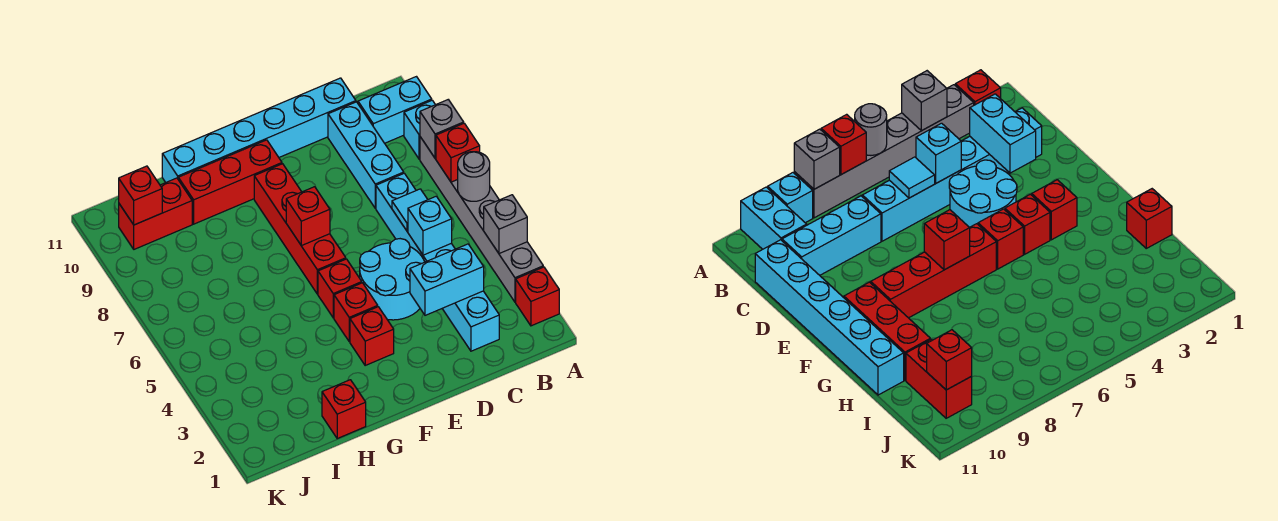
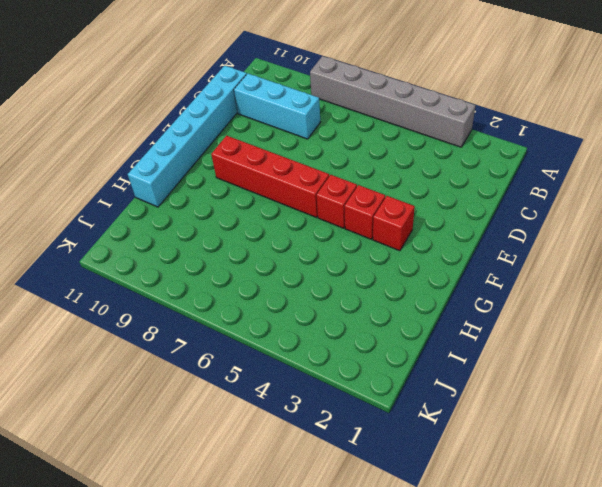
none -> red 1x1 brick [516,267,559,326]
none -> cyan 1x1 brick [404,100,435,159]
none -> cyan 1x2 brick [358,77,432,143]

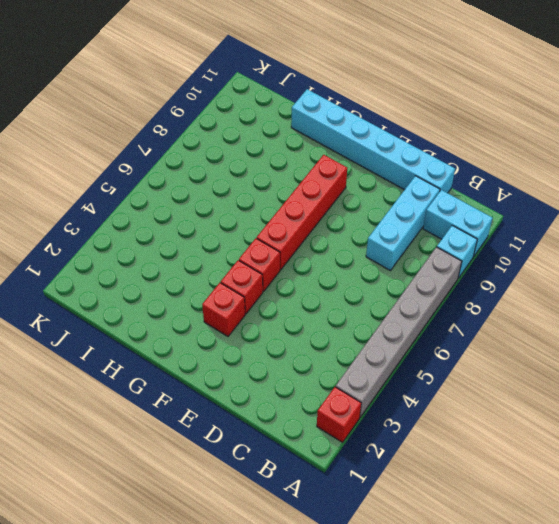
none -> cyan 1x6 brick [376,173,499,351]
none -> cyan 2x2 round brick [360,239,424,320]
none -> red 1x3 brick [178,140,282,224]

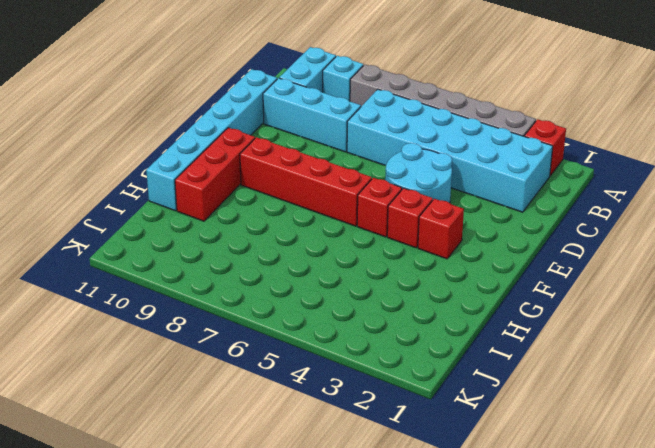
cyan 2x6 brick [347,89,553,212] -> cyan 1x6 brick [376,173,499,351]
none -> red 1x1 brick [322,380,366,438]
none -> red 1x2 brick [119,178,192,249]
none -> grey 1x1 brick [484,195,527,254]

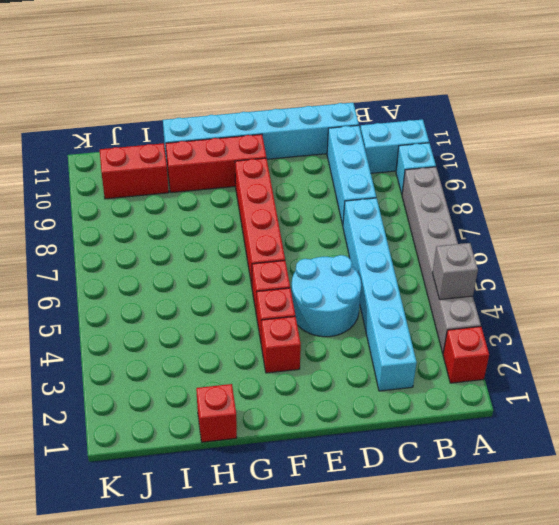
none -> grey 1x1 round brick [458,152,490,201]
none -> red 1x1 brick [436,123,480,182]
none -> grey 1x1 brick [420,100,464,158]

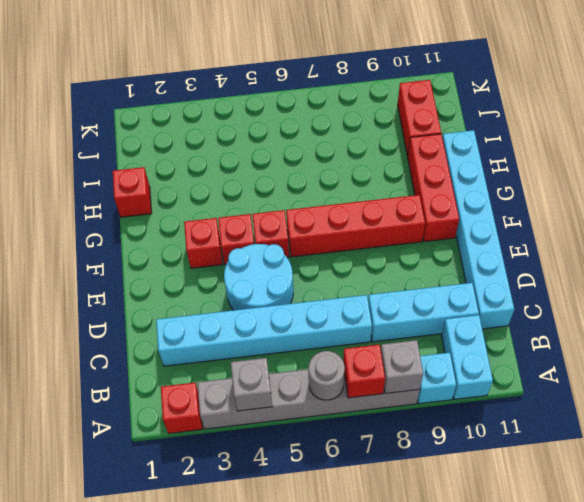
none -> cyan 1x2 brick [410,244,484,315]
none -> cyan 1x1 brick [408,196,452,255]
none -> cyan 1x1 tile [392,189,428,231]

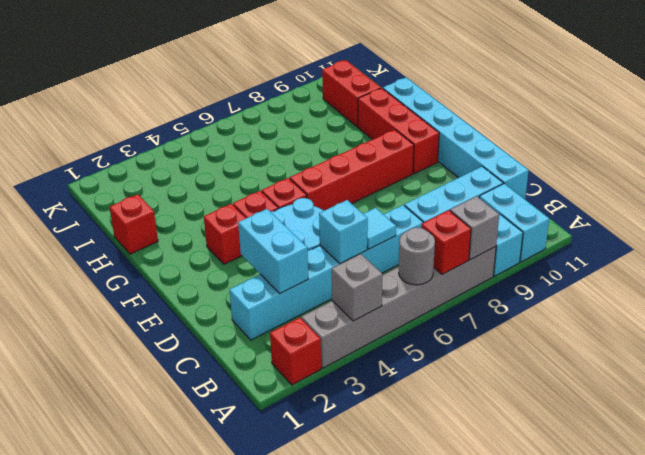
none -> red 1x1 brick [286,187,330,246]
none -> red 1x1 brick [119,166,162,225]

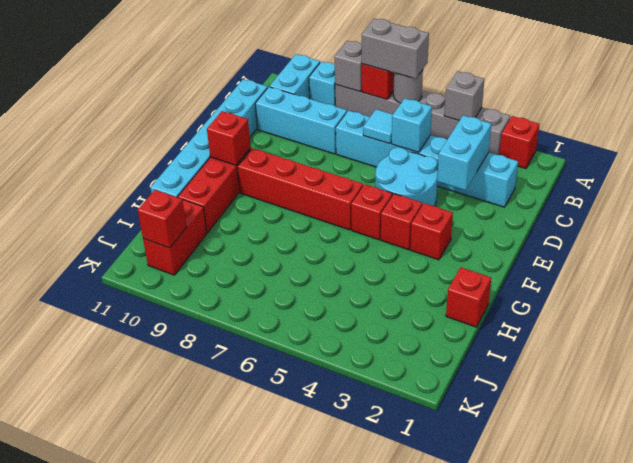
grey 1x2 brick [362,18,429,79] -> none
red 1x1 brick [207,111,251,165] -> red 1x1 brick moved to [286,187,330,246]

